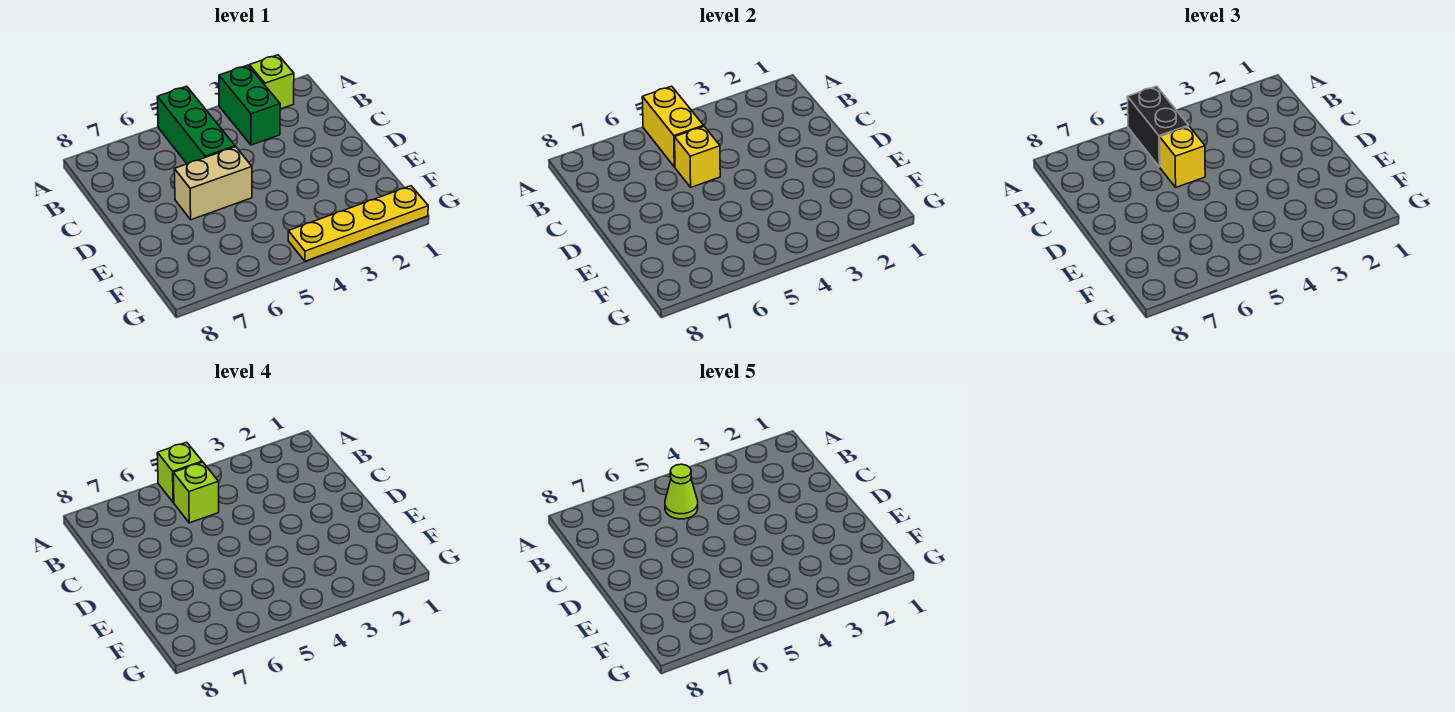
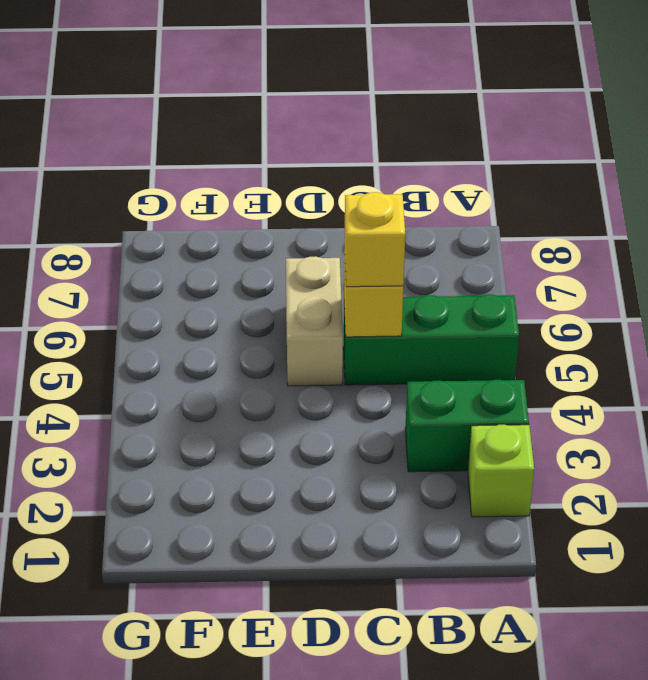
none -> yellow 1x4 plate [288,186,428,261]
none -> yellow 1x2 brick [642,86,704,167]
none -> black 1x2 brick [1127,86,1189,167]

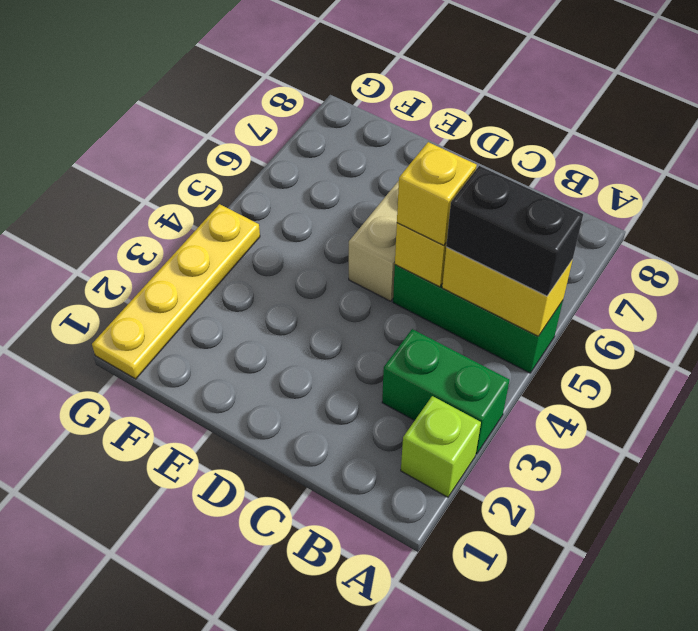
none -> lime 1x1 brick [157,442,202,502]
none -> lime 1x1 brick [173,462,219,523]
none -> lime 1x1 cone [665,464,698,519]

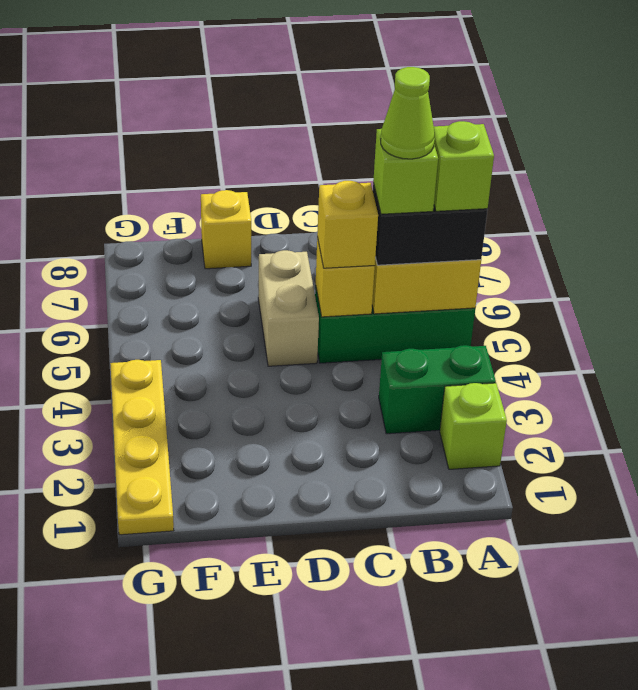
yellow 1x1 brick [201,190,251,269] -> none

